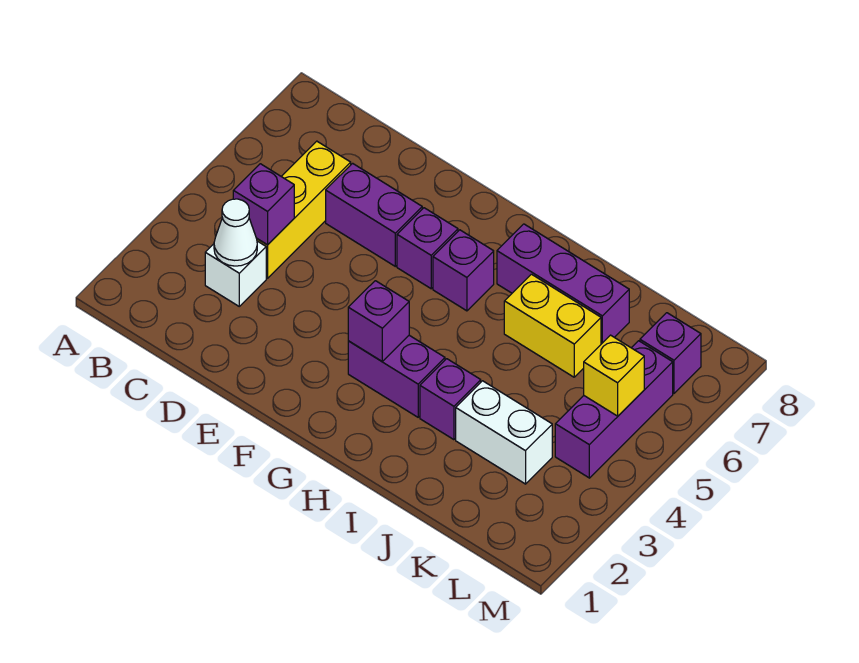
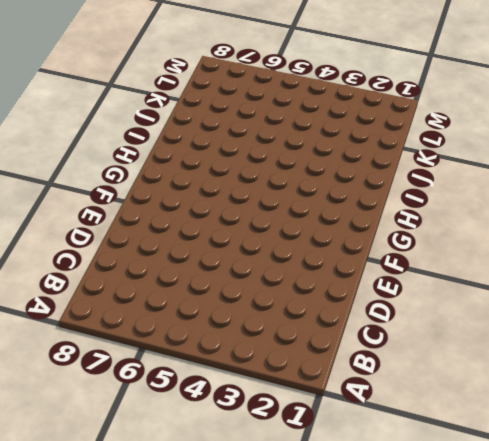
none -> white 1x1 brick [205,241,266,306]
none -> yellow 1x3 brick [257,141,351,278]
none -> purple 1x2 brick [326,163,422,266]

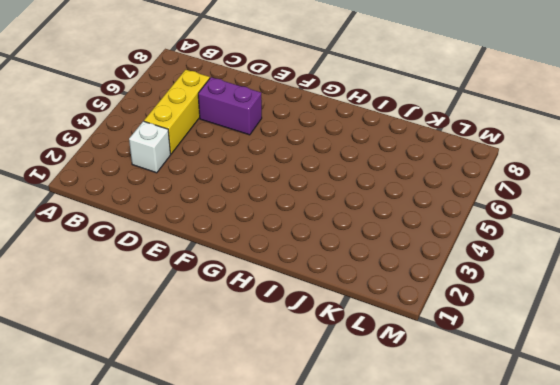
none -> purple 1x1 brick [397,208,458,289]
none -> purple 1x2 brick [348,335,445,417]
none -> purple 1x1 brick [433,230,494,311]

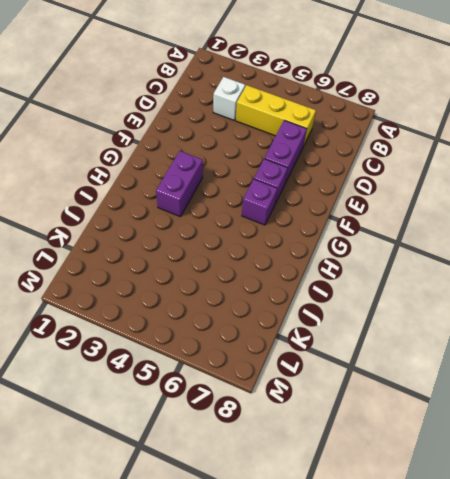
none -> purple 1x3 brick [497,224,629,344]
none -> purple 1x1 brick [420,359,481,440]
none -> yellow 1x2 brick [504,274,601,377]

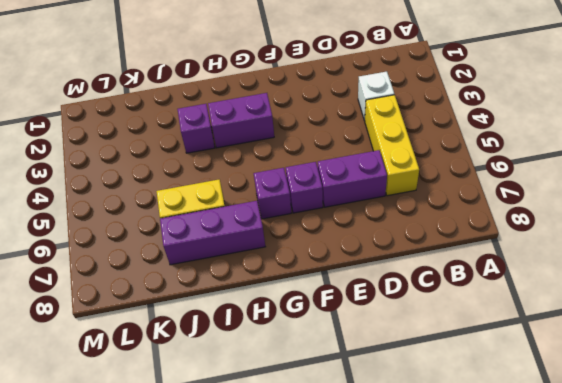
none -> white 1x2 brick [456,381,552,484]
none -> purple 1x3 brick [555,341,673,478]
none -> purple 1x1 brick [640,313,701,393]

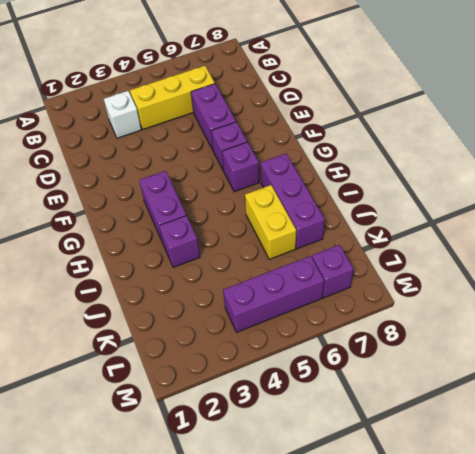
none -> white 1x2 brick [456,381,552,484]
none -> white 1x1 cone [214,199,257,266]
none -> purple 1x1 brick [233,164,294,245]

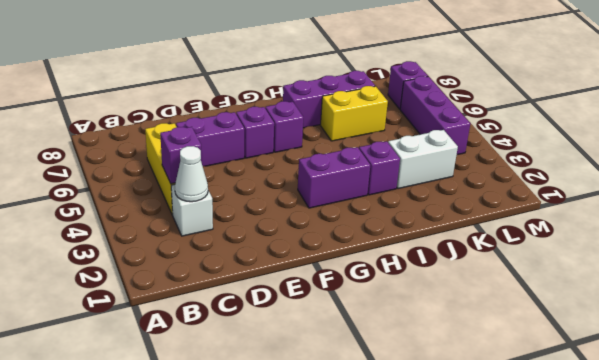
none -> purple 1x1 brick [348,281,409,361]
none -> yellow 1x1 brick [584,335,644,416]

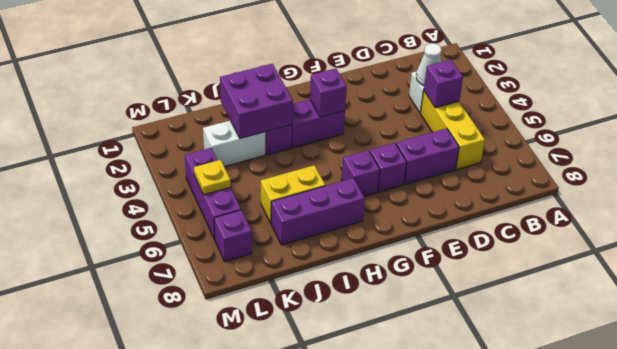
purple 2x2 brick [220,64,293,139] -> none
yellow 1x1 plate [194,160,231,195] -> yellow 1x1 brick [584,335,644,416]

